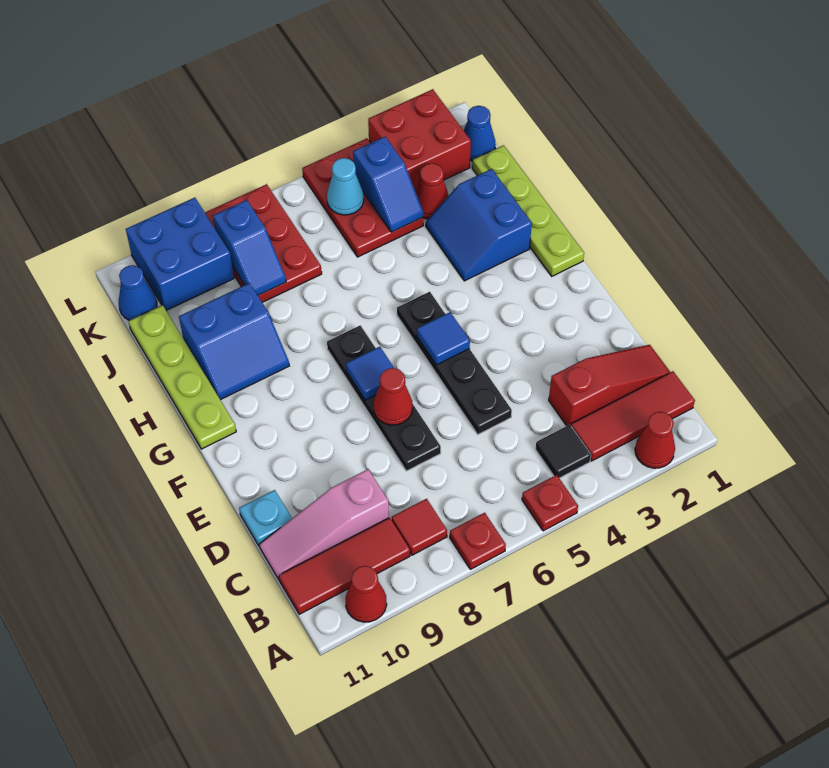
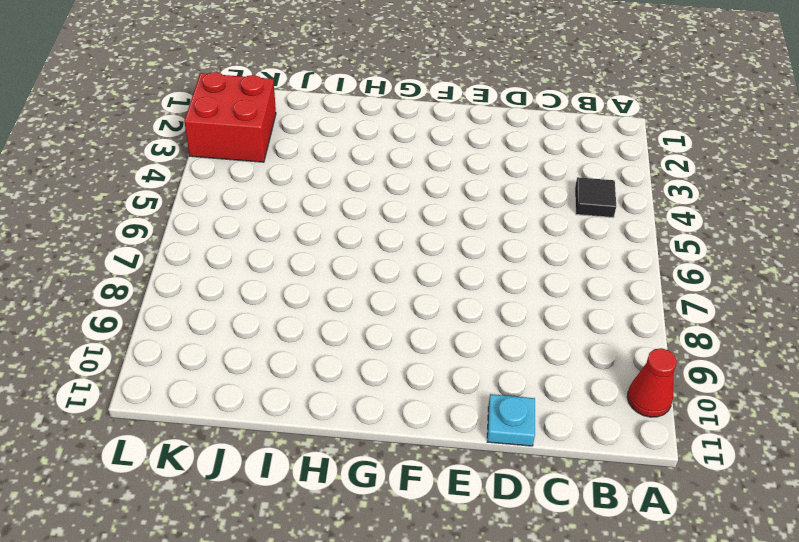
none -> red 1x1 cone [635,412,675,468]
none -> red 1x1 plate [522,475,578,531]
none -> red 1x1 plate [450,513,506,569]
none -> red 1x3 tile [571,371,695,461]

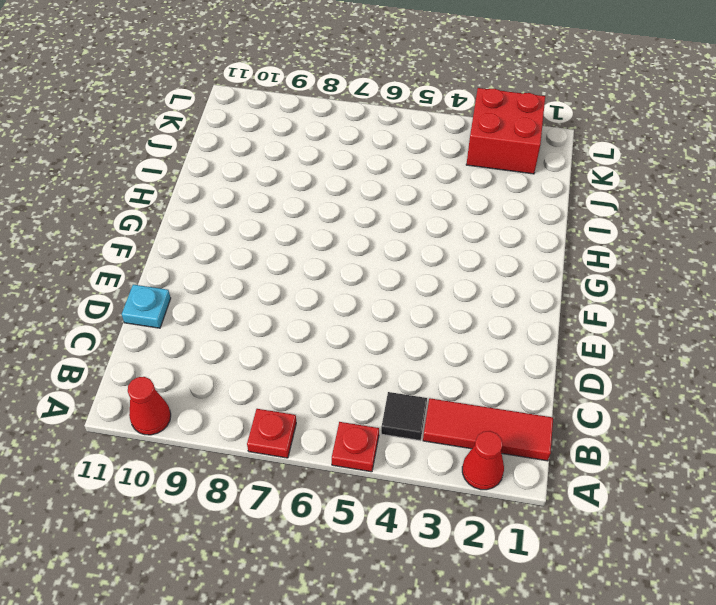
none -> red 1x1 tile [392,499,447,555]
none -> red 1x3 tile [279,518,410,614]
none -> red 1x3 slope [549,345,670,426]
none -> pink 1x3 slope [259,469,389,579]

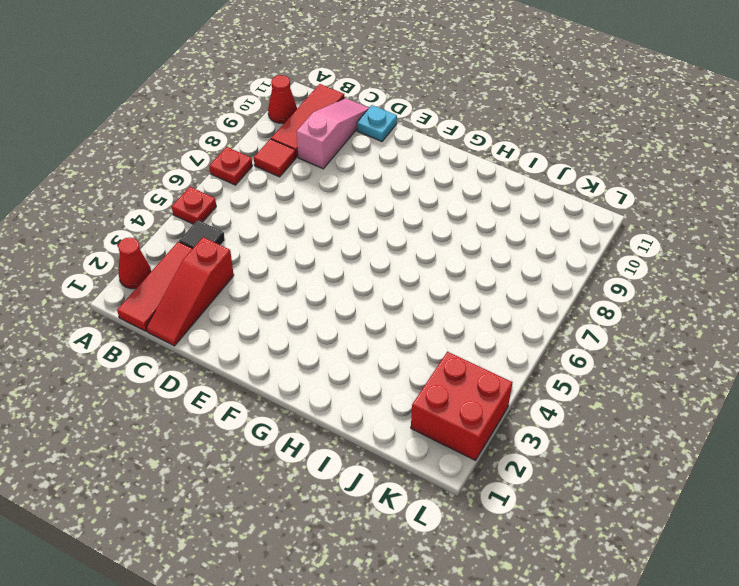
none -> black 1x4 plate [397,292,512,434]
none -> black 1x4 plate [327,325,441,471]
none -> lime 1x4 plate [472,145,584,276]
none -> lime 1x4 plate [129,305,236,449]

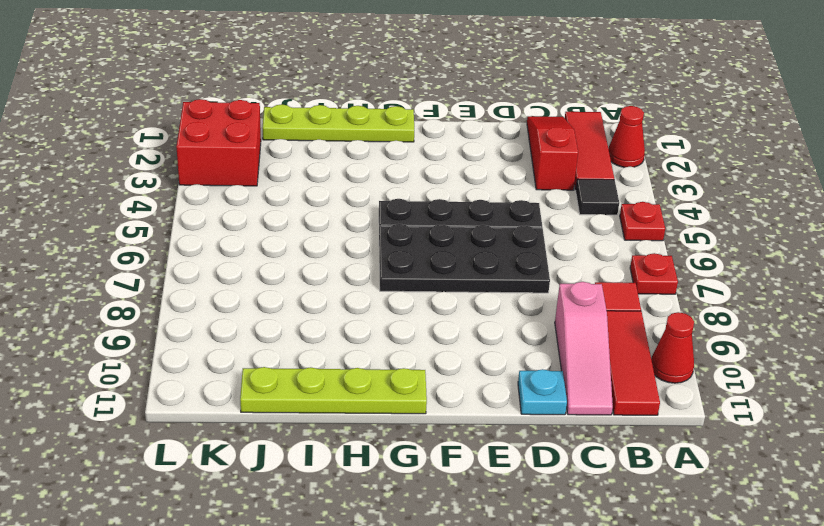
black 2x4 plate [379,224,550,293] -> black 1x4 plate [327,325,441,471]
none -> blue 2x2 slope [426,169,532,281]
none -> blue 2x2 slope [179,283,289,400]
none -> red 1x1 cone [416,163,449,219]
none -> red 2x3 plate [302,138,423,257]

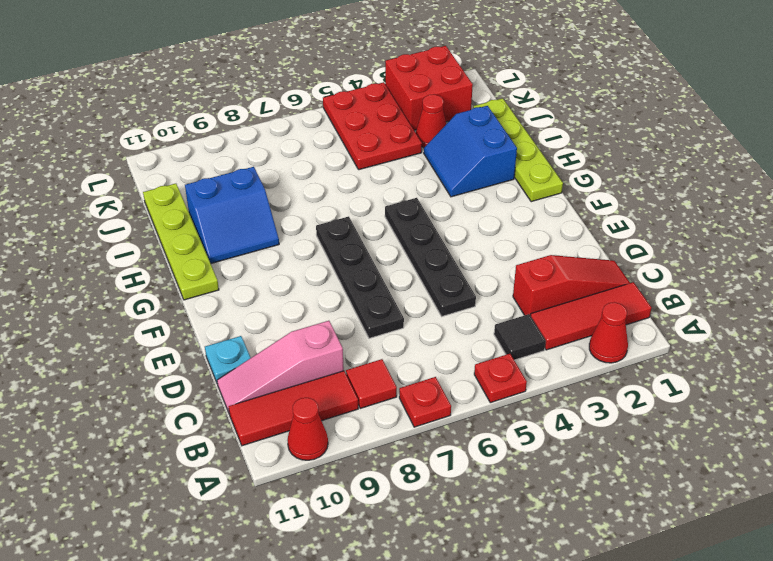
none -> red 2x3 plate [205,184,322,302]
none -> blue 1x1 cone [464,106,496,161]
none -> blue 2x2 brick [126,198,234,310]
none -> blue 1x1 cone [119,265,157,320]

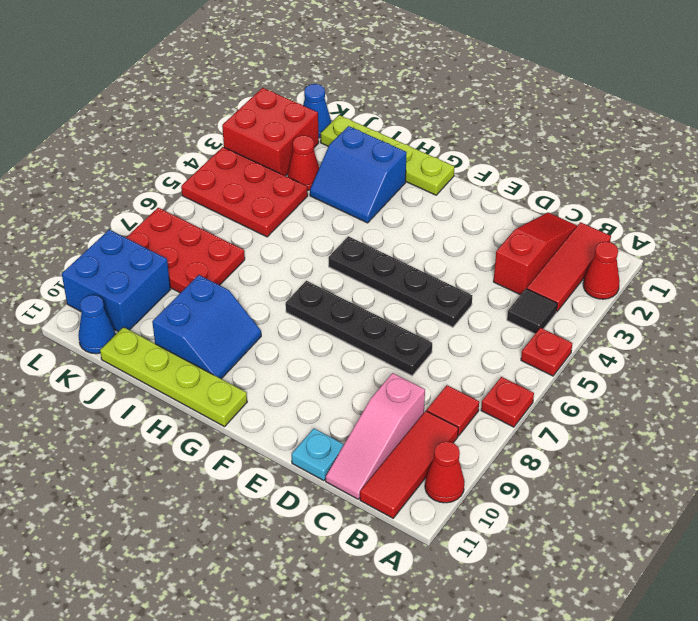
none -> red 1x1 cone [373,368,413,425]
none -> blue 1x1 tile [417,312,470,365]
none -> blue 1x1 tile [346,347,394,400]
none -> blue 1x2 slope [353,137,423,232]

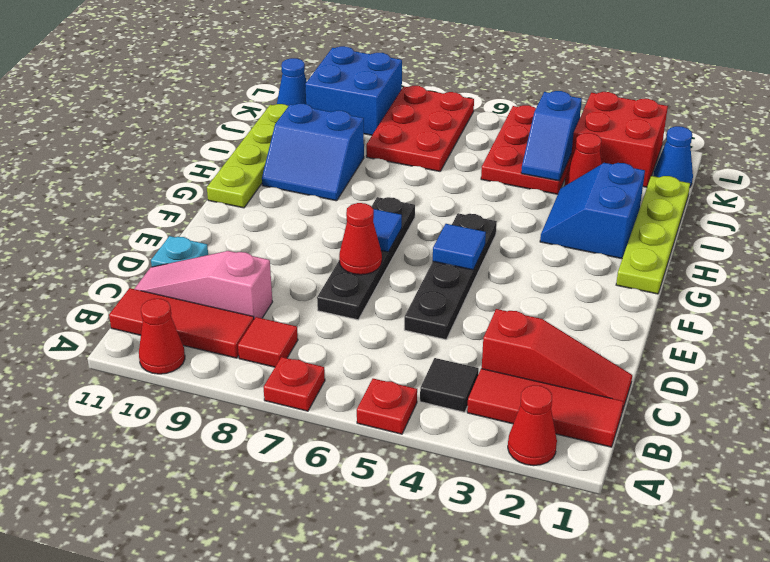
none -> blue 1x2 slope [213,200,286,295]
none -> cyan 1x1 cone [327,158,364,215]

